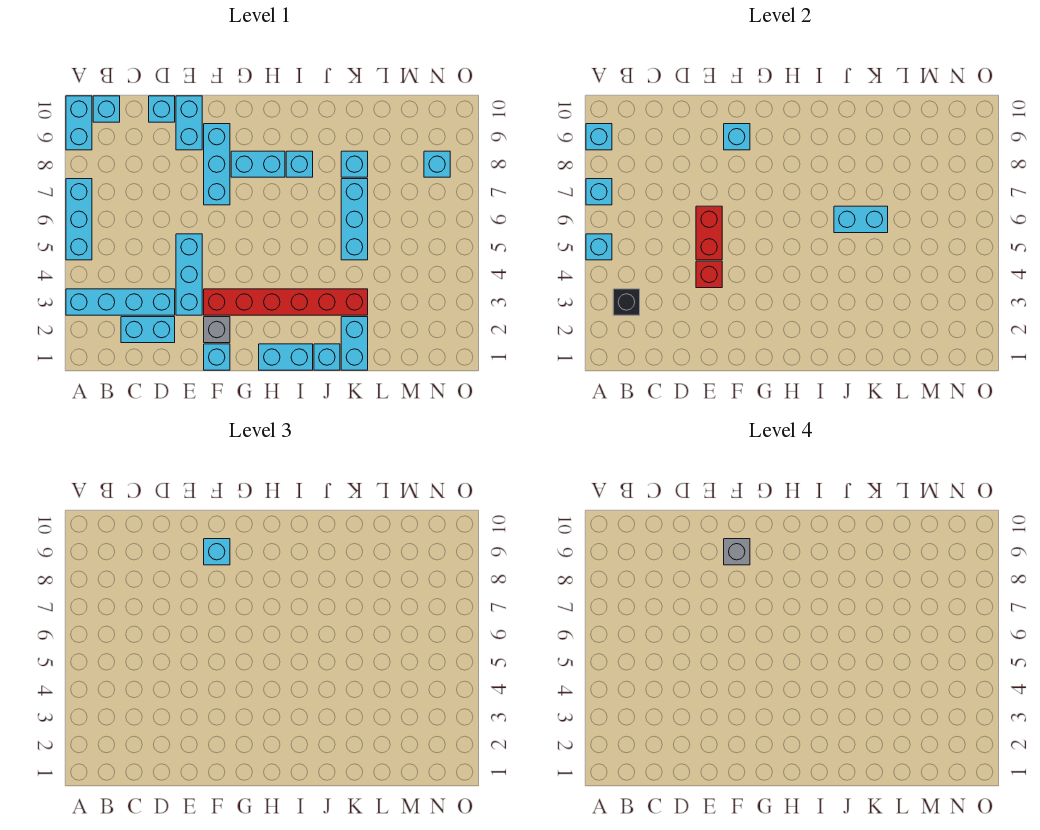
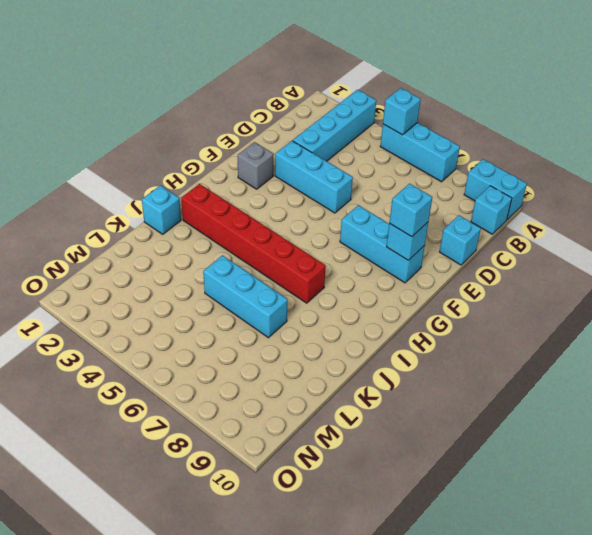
red 1x6 brick [181,184,326,303] -> red 1x6 brick turned to [204,289,368,315]
none -> cyan 1x2 brick [121,317,175,343]
none -> cyan 1x2 brick [176,96,202,150]
none -> cyan 1x1 brick [204,344,230,370]
none -> cyan 1x2 brick [231,151,285,177]

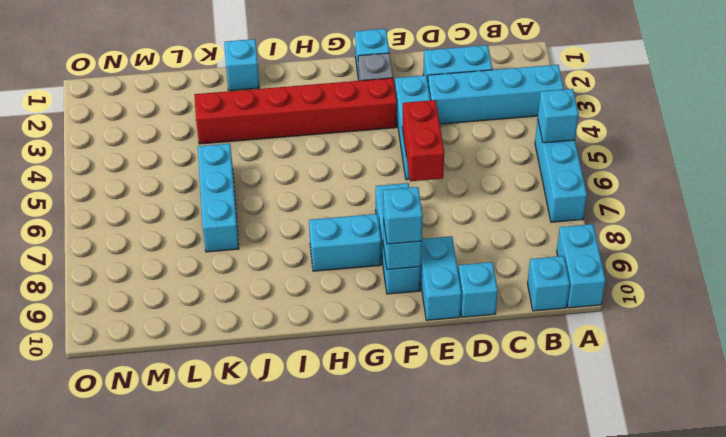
none -> cyan 1x2 brick [259,344,313,370]
none -> cyan 1x1 brick [286,151,313,177]
none -> cyan 1x2 brick [341,317,368,370]
none -> cyan 1x1 brick [341,151,368,177]

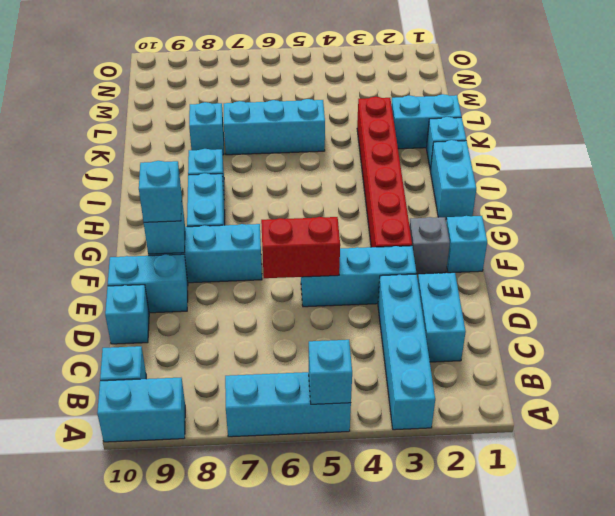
none -> cyan 1x1 brick [424,151,450,177]
none -> cyan 1x1 brick [586,179,612,205]
none -> cyan 1x1 brick [586,124,612,150]
none -> black 1x1 brick [613,289,640,315]

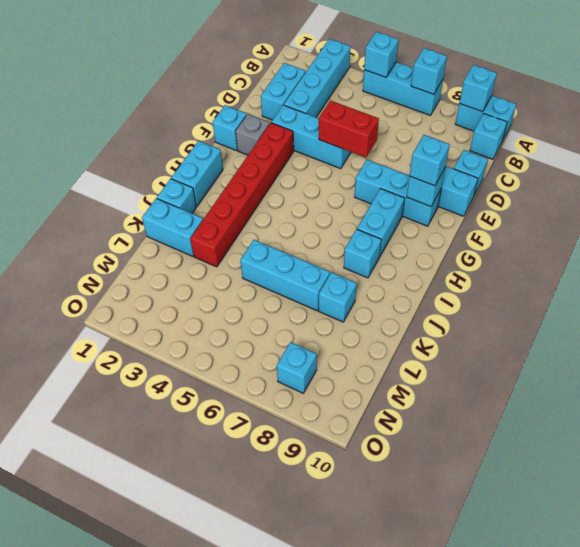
none -> black 1x1 brick [613,289,640,315]
none -> red 1x1 brick [696,261,722,288]
none -> cyan 1x2 brick [834,206,888,233]
none -> grey 1x1 brick [724,539,750,565]

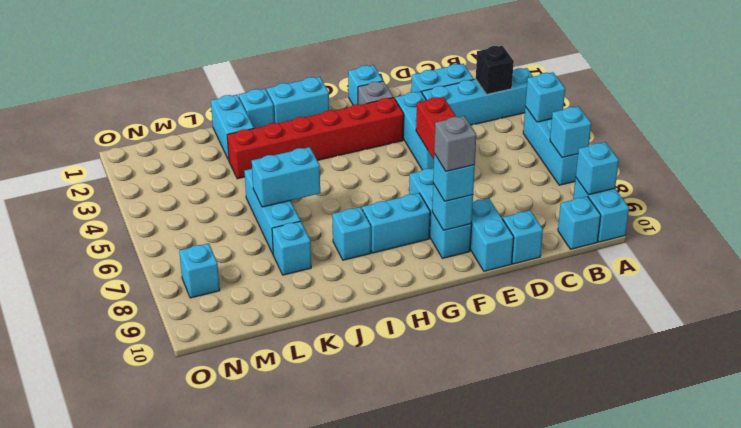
none -> red 1x1 brick [696,261,722,288]

